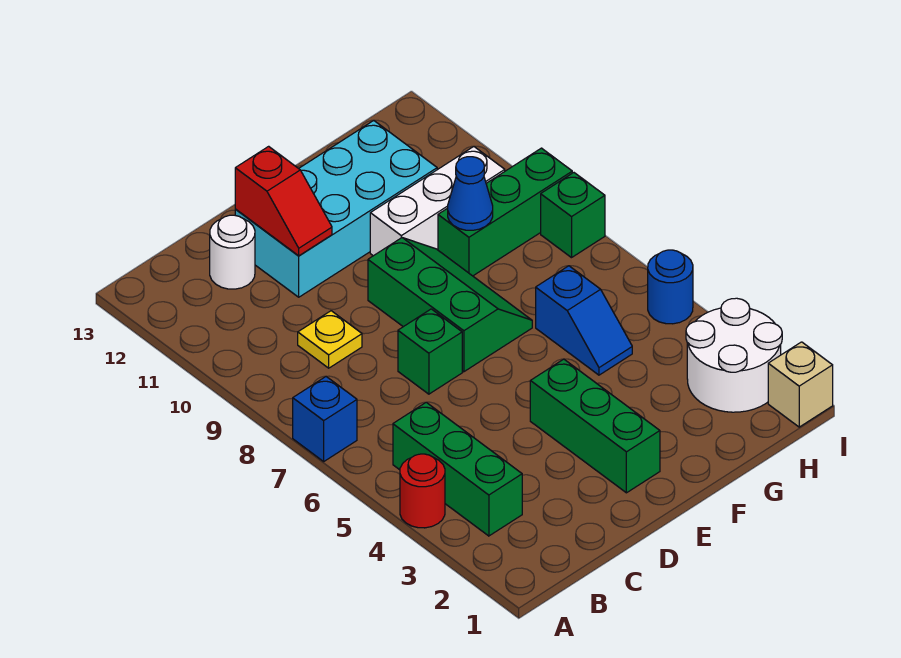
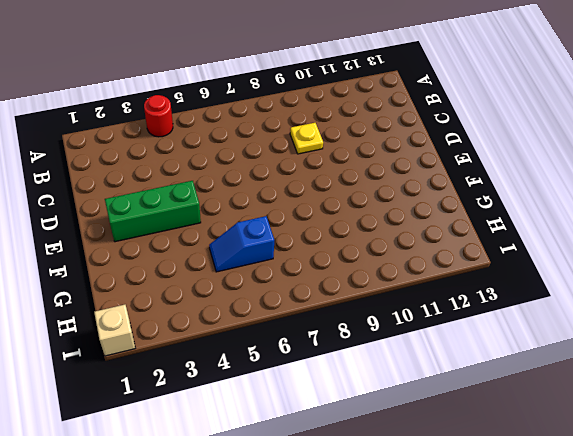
none -> blue 1x1 brick [293,377,357,461]
none -> green 1x3 brick [393,402,522,536]
none -> white 1x1 round brick [210,215,255,289]

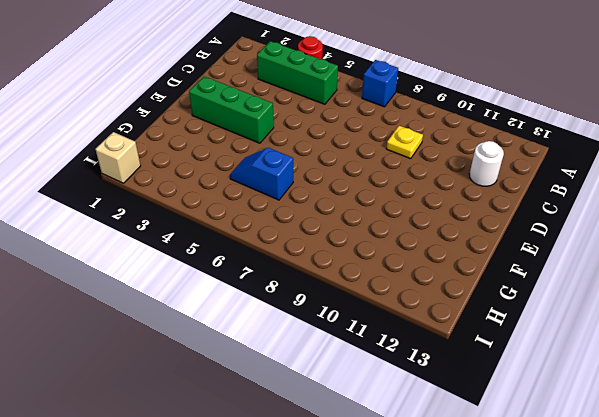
none -> green 1x1 brick [398,309,462,394]
none -> cyan 2x4 brick [235,120,437,297]
none -> green 2x3 slope [368,238,532,372]

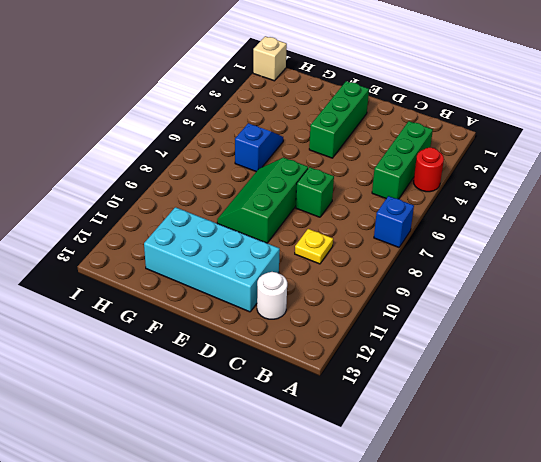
none -> white 1x3 brick [370,146,505,256]
none -> green 1x3 brick [438,148,572,276]
none -> white 2x2 round brick [686,298,782,412]

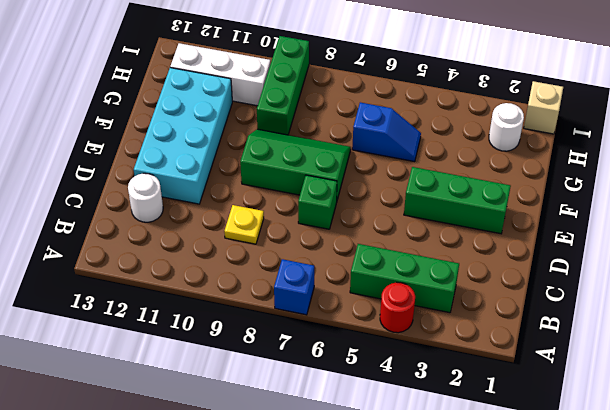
white 1x1 round brick [489,103,524,151] -> white 2x2 round brick [686,298,782,412]
white 1x3 brick [170,43,270,106] -> white 1x3 brick turned to [370,146,505,256]
none -> blue 1x1 round brick [648,250,693,324]
none -> green 1x1 brick [541,173,605,258]
none -> red 1x2 slope [235,146,332,256]

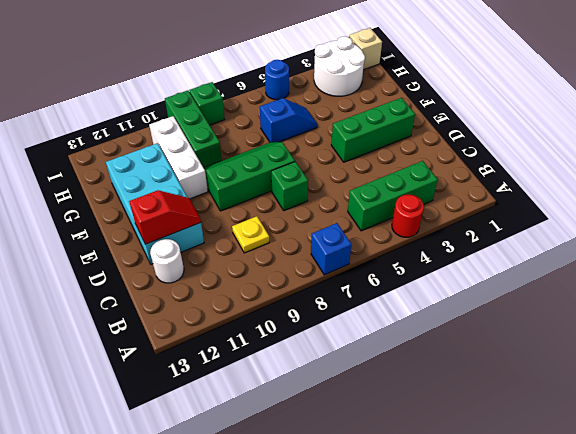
none -> blue 1x1 cone [448,157,493,230]

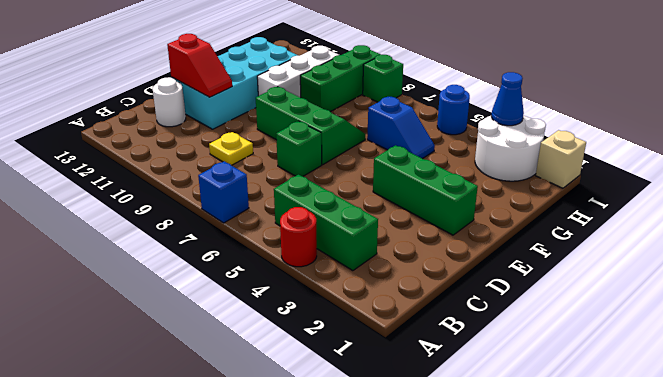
blue 1x1 cone [491,72,524,126] -> blue 1x1 cone moved to [448,157,493,230]

